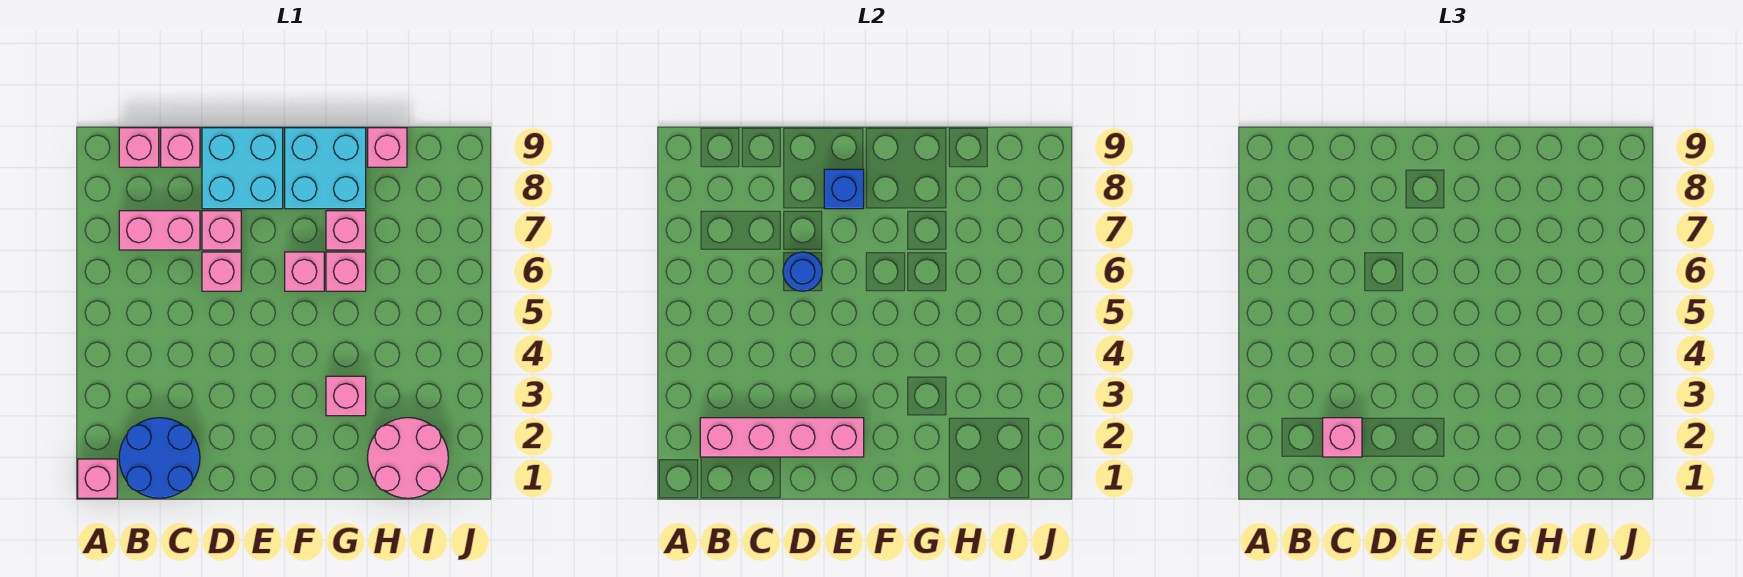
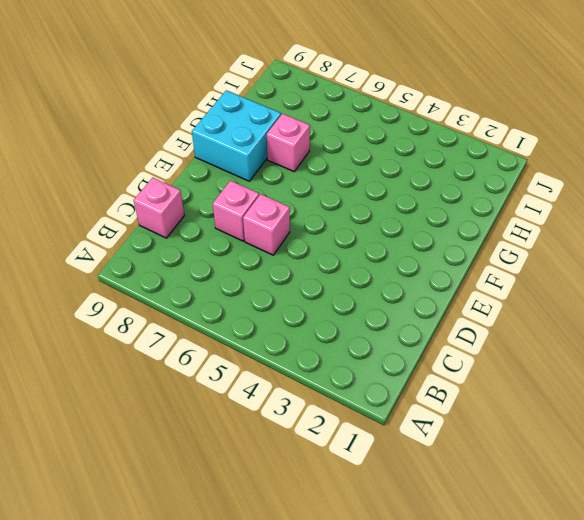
none -> pink 1x1 brick [78,459,117,498]
none -> blue 2x2 round brick [119,418,200,498]
none -> pink 1x2 brick [119,211,200,250]

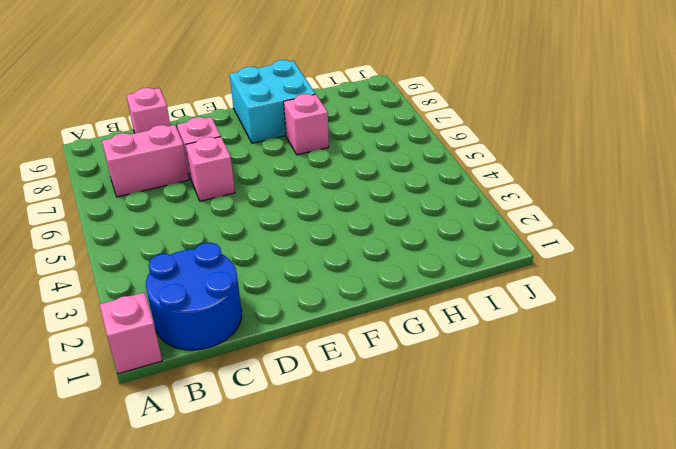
none -> pink 1x1 brick [119,128,159,167]
none -> cyan 2x2 brick [202,128,283,209]
none -> pink 1x1 brick [285,252,324,291]

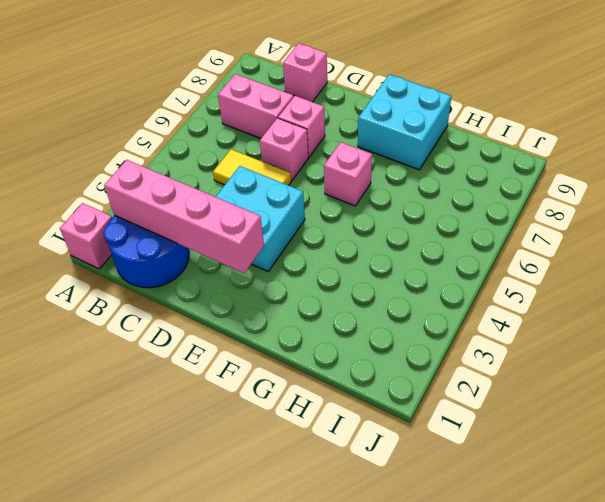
yellow 1x2 tile [213,149,291,185] -> none
cyan 2x2 brick [216,166,305,271] -> cyan 2x2 brick moved to [202,128,283,209]
none -> pink 1x1 brick [119,128,159,167]
none -> pink 1x1 brick [326,376,366,416]
none -> pink 1x1 brick [326,252,366,291]

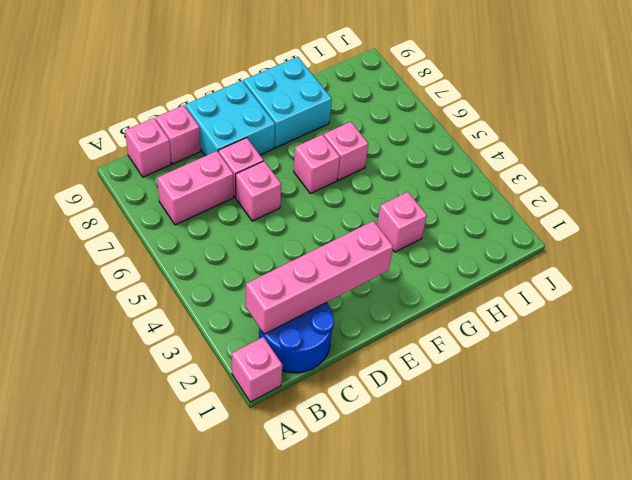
none -> pink 1x1 brick [326,211,366,250]
none -> pink 2x2 round brick [368,418,448,498]
none -> pink 1x1 brick [368,128,407,167]

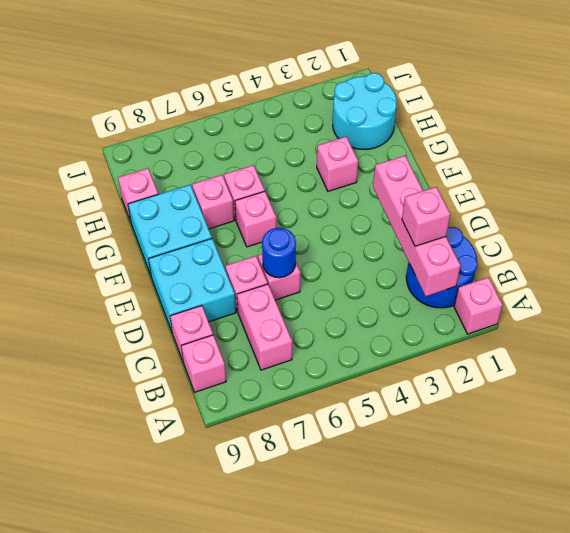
cyan 2x2 round brick [333,73,397,150] -> pink 2x2 round brick [368,418,448,498]
none -> blue 1x1 brick [824,169,864,209]

